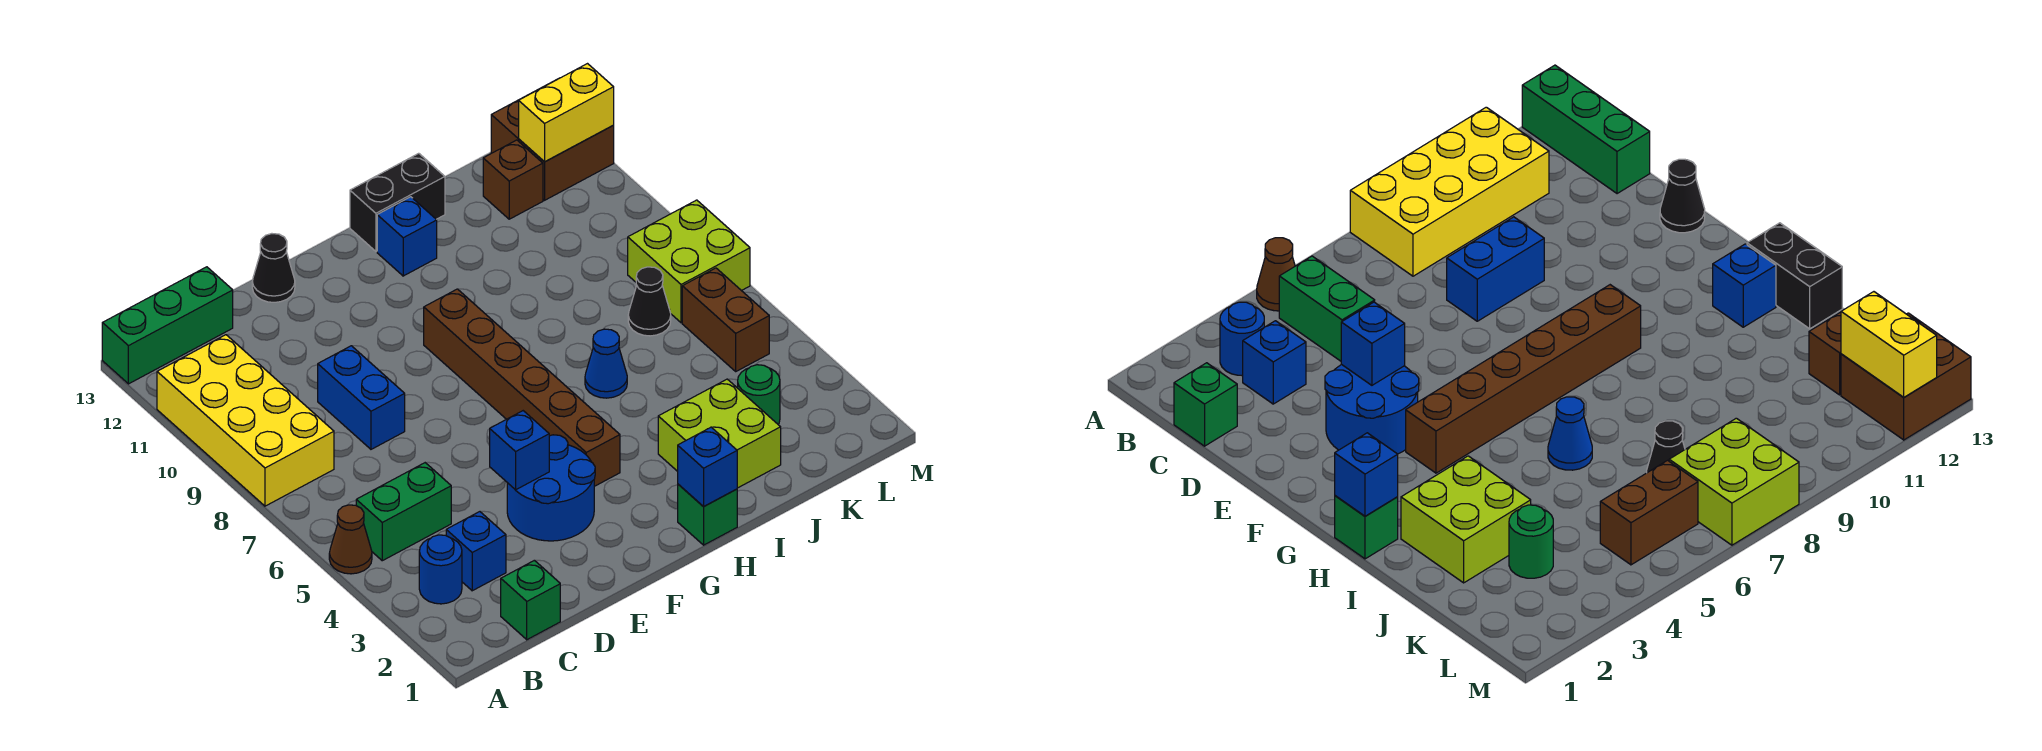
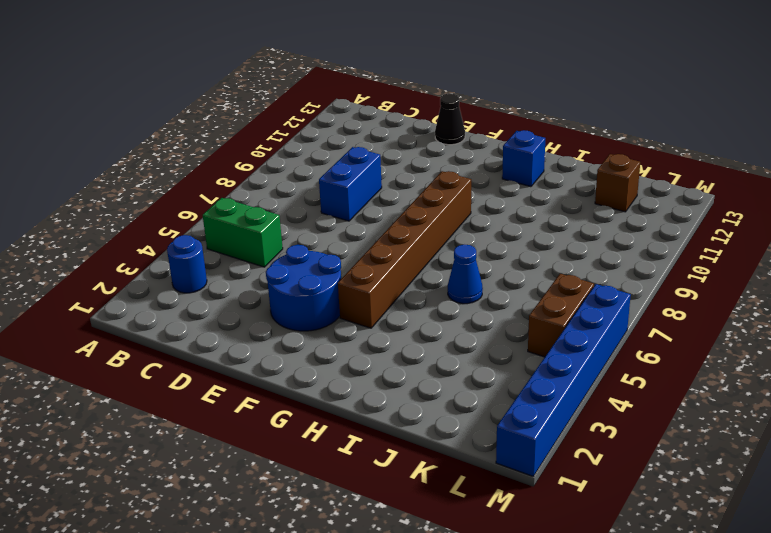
blue 1x6 brick [496,284,631,476] -> none
none -> brown 1x1 cone [329,505,372,574]
none -> yellow 2x4 brick [157,335,334,506]
none -> green 1x3 brick [102,267,233,384]

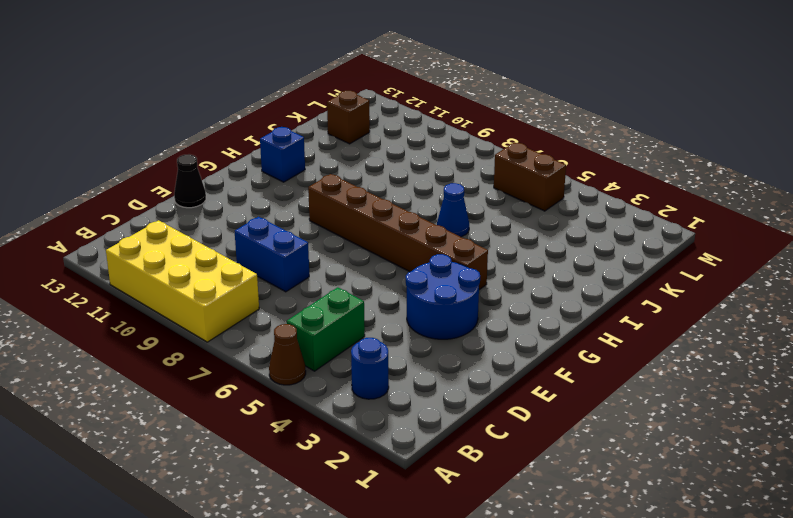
none -> green 1x3 brick [102,267,233,384]
none -> green 1x1 brick [501,560,560,640]
none -> blue 1x1 brick [446,512,506,591]

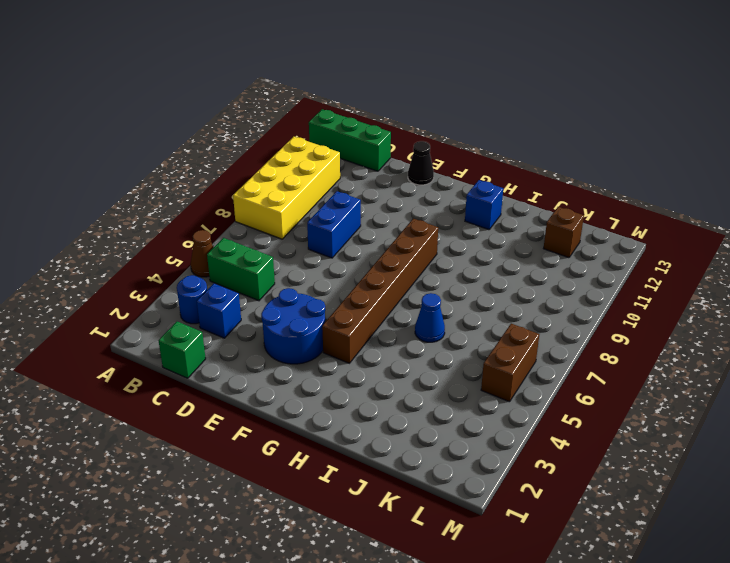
none -> green 1x1 brick [678,484,737,545]
none -> black 1x2 brick [350,153,445,251]
none -> lime 2x2 brick [658,379,781,488]

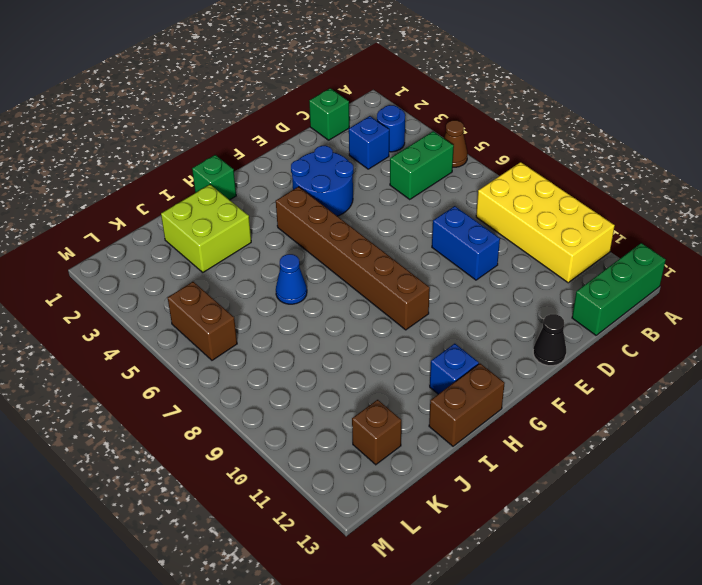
brown 1x2 brick [429,364,505,446] -> black 1x2 brick [350,153,445,251]
none -> green 1x1 round brick [738,365,780,424]
none -> black 1x1 cone [628,267,671,336]
none -> lime 2x2 brick [628,200,750,323]

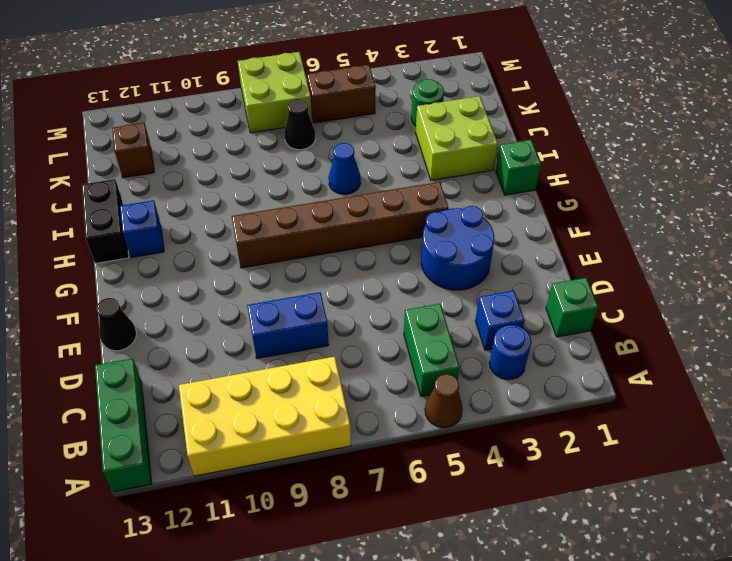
none -> brown 2x2 brick [491,80,614,200]
none -> blue 1x1 brick [490,411,549,490]
none -> blue 1x1 brick [678,427,737,507]

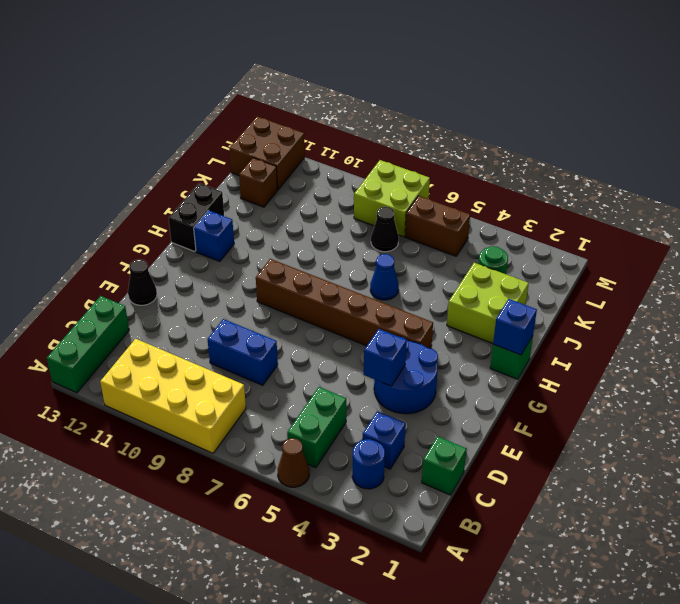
none -> yellow 1x2 brick [519,64,614,162]

